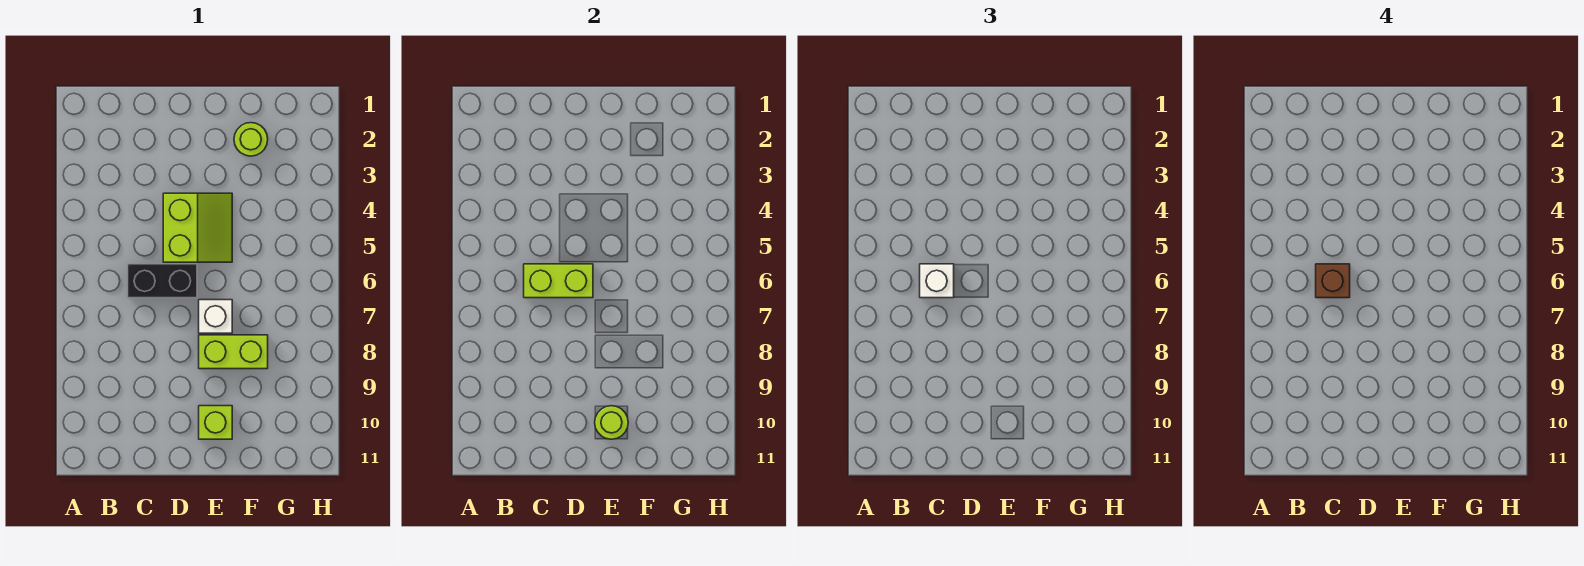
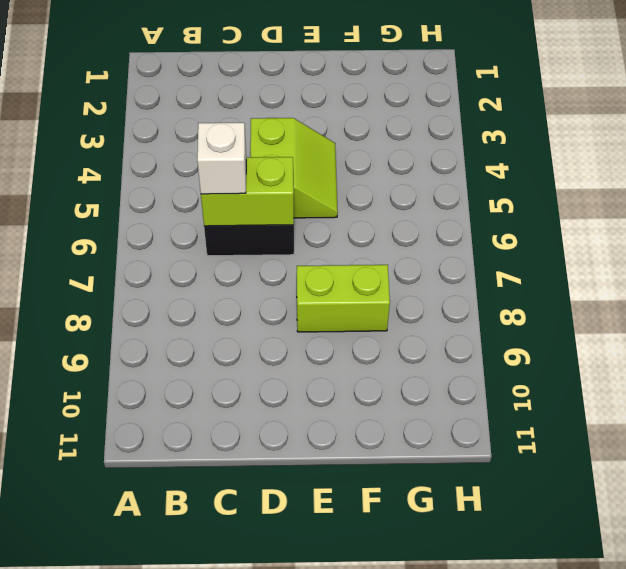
none -> white 1x1 brick [199,300,232,333]
none -> lime 1x1 brick [199,406,232,439]

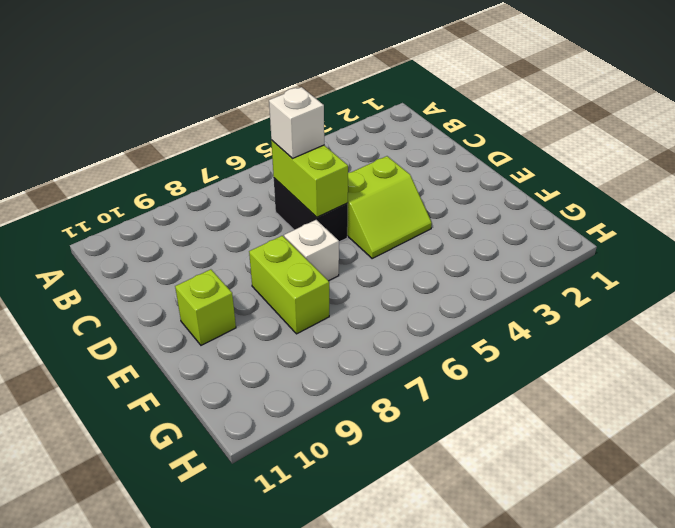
none -> lime 1x1 round brick [234,123,268,156]
none -> lime 1x1 round brick [595,406,628,439]

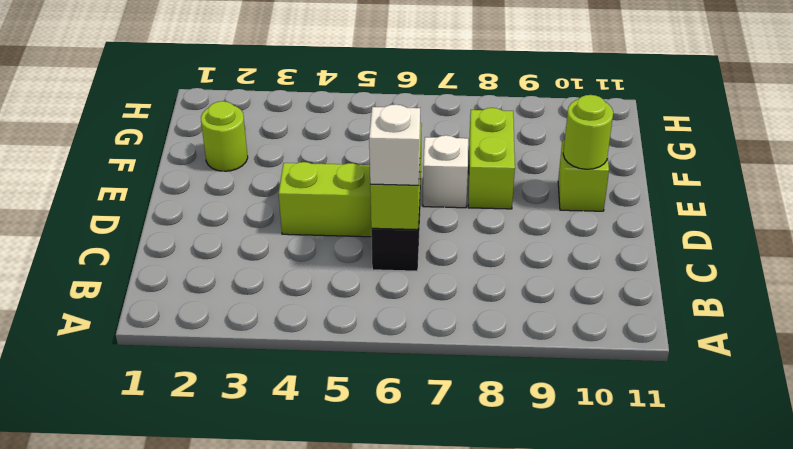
none -> brown 1x1 brick [1316,264,1350,298]

